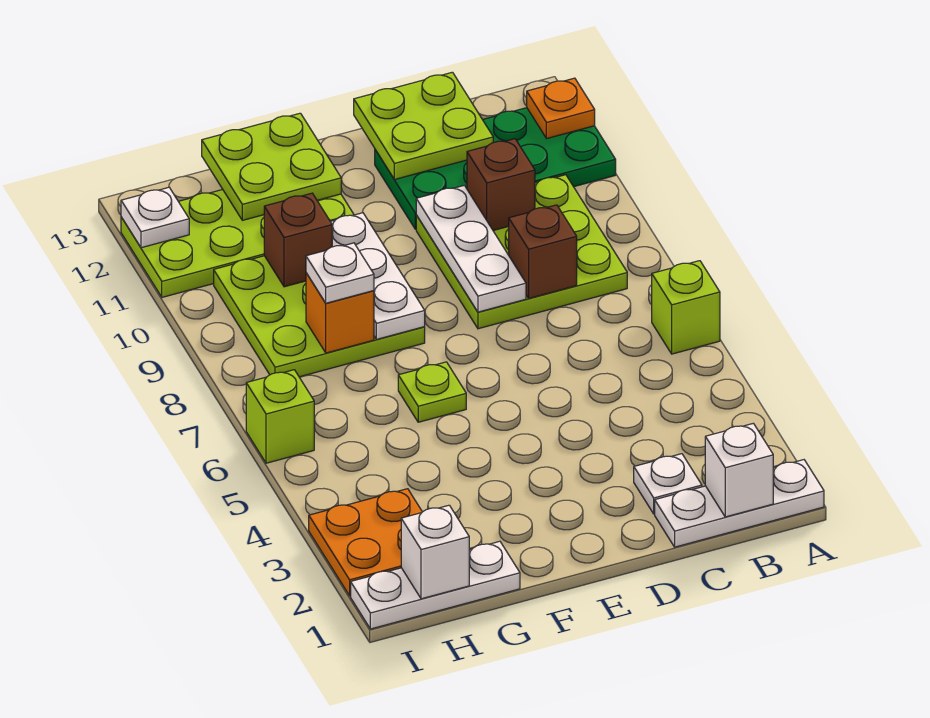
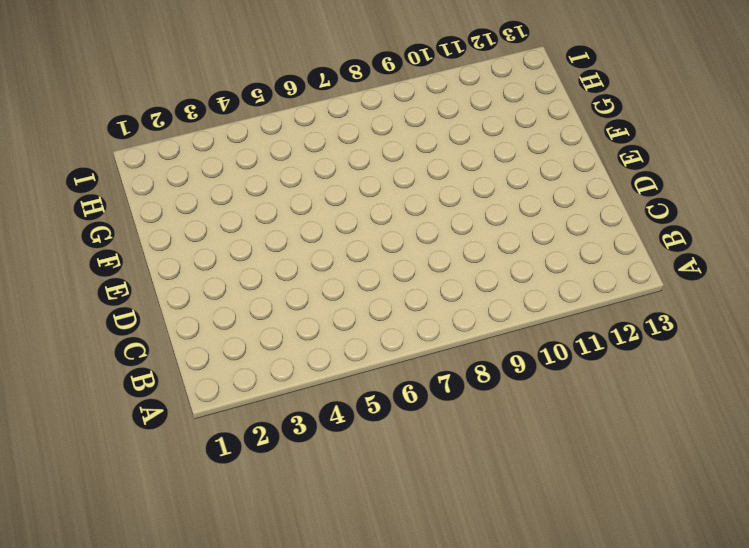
none -> white 1x3 plate [655,460,824,547]
none -> lime 1x1 brick [652,261,720,354]
none -> green 2x4 plate [375,108,616,229]

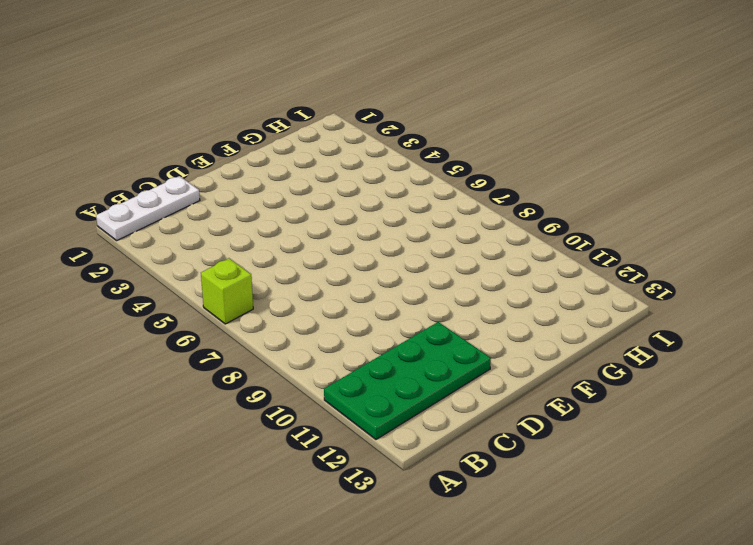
none -> lime 3x3 plate [416,175,627,329]
none -> white 1x1 plate [634,454,702,514]
none -> lime 1x1 plate [398,362,466,422]

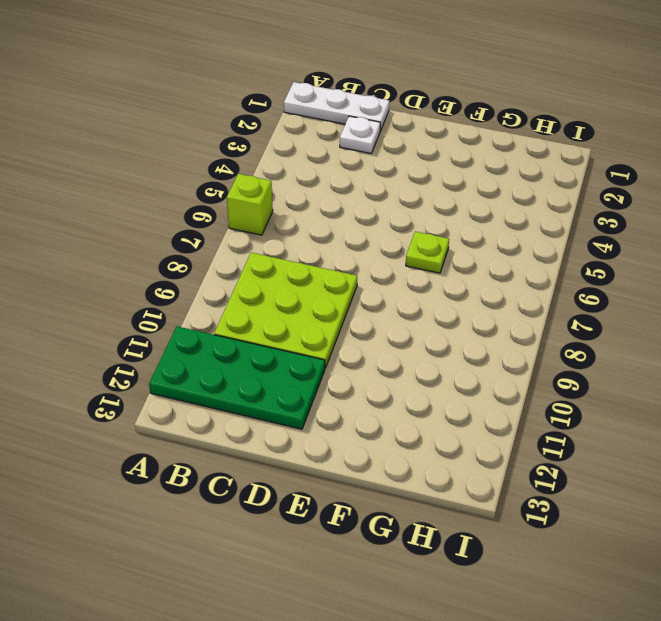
none -> lime 3x3 plate [214,256,425,377]
none -> lime 2x4 plate [121,190,354,297]
none -> white 1x3 plate [351,541,520,629]

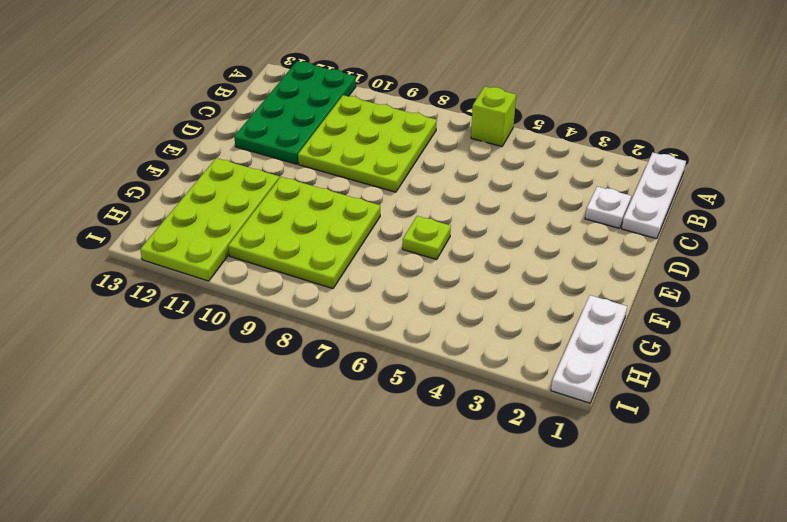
none -> orange 2x2 plate [309,489,422,596]
none -> lime 1x1 brick [246,370,314,463]
none -> orange 1x1 plate [527,78,595,139]

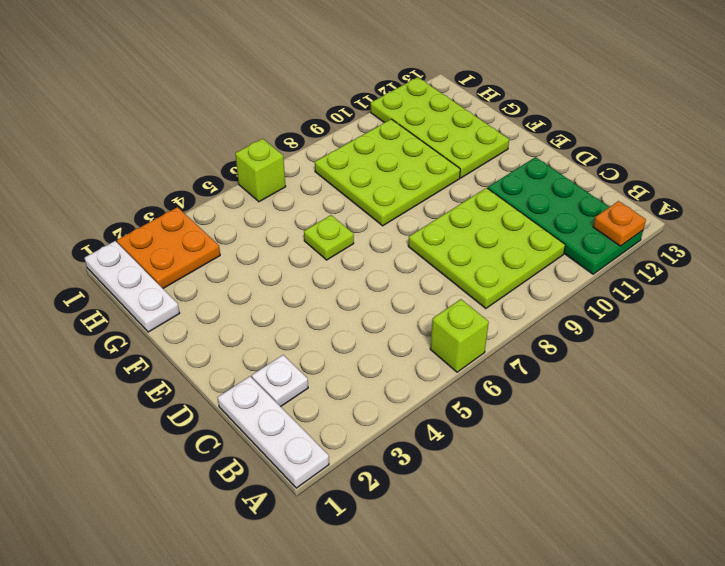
none -> white 1x1 brick [705,423,773,517]
none -> brown 1x1 brick [509,205,577,298]
none -> brown 1x1 brick [467,139,535,231]

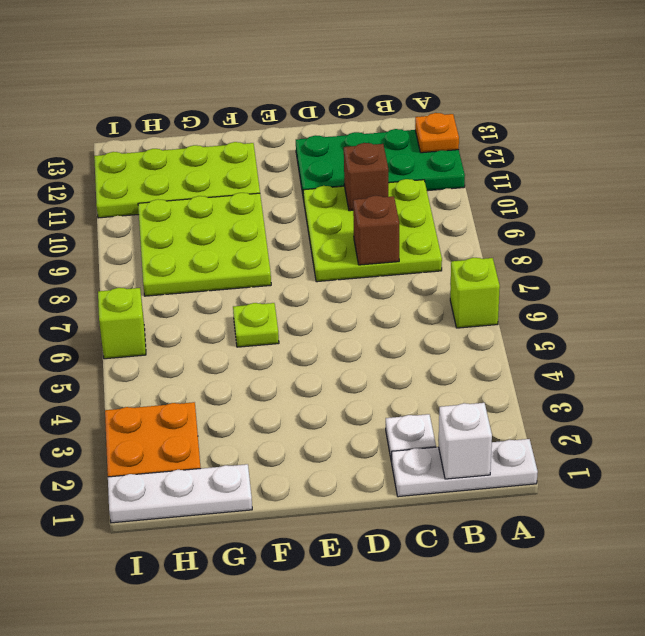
none -> lime 2x2 plate [354,72,493,180]
none -> white 1x3 plate [416,185,526,312]
none -> white 1x3 plate [330,213,425,339]

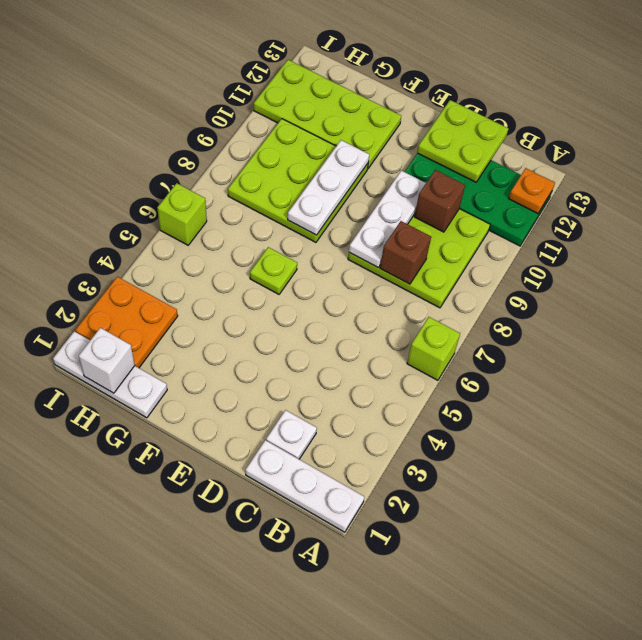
none -> white 1x1 brick [705,423,773,517]
none -> lime 2x2 plate [202,113,341,220]
none -> orange 1x1 brick [306,273,374,353]

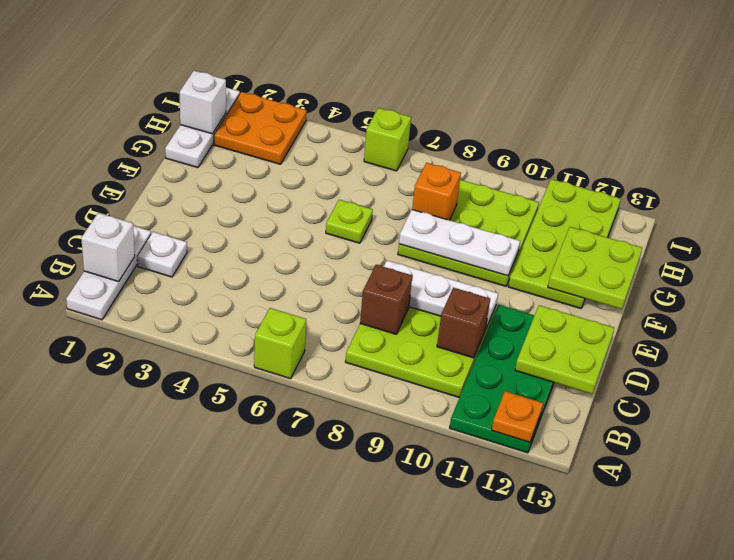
none -> brown 1x1 brick [264,193,332,287]
none -> white 1x1 plate [121,187,189,248]
none -> white 1x1 plate [306,243,374,303]

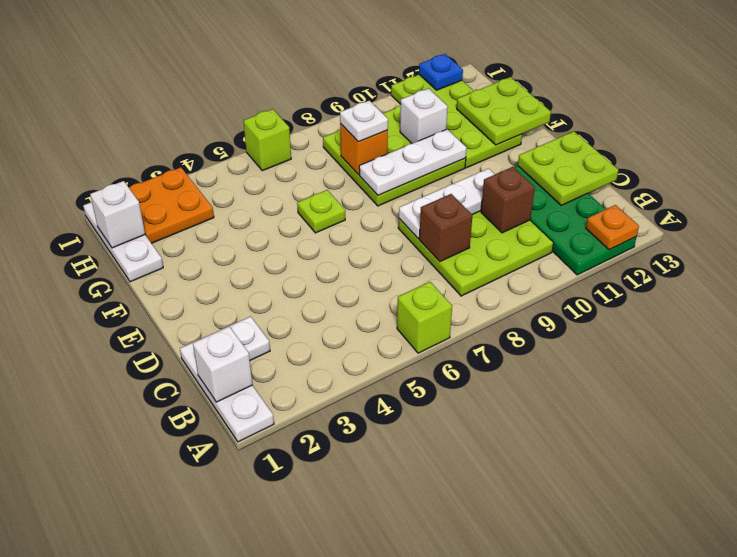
white 1x1 brick [400,89,448,144] -> brown 1x1 brick [264,193,332,287]
blue 1x1 plate [419,54,463,90] -> white 1x1 plate [121,187,189,248]

